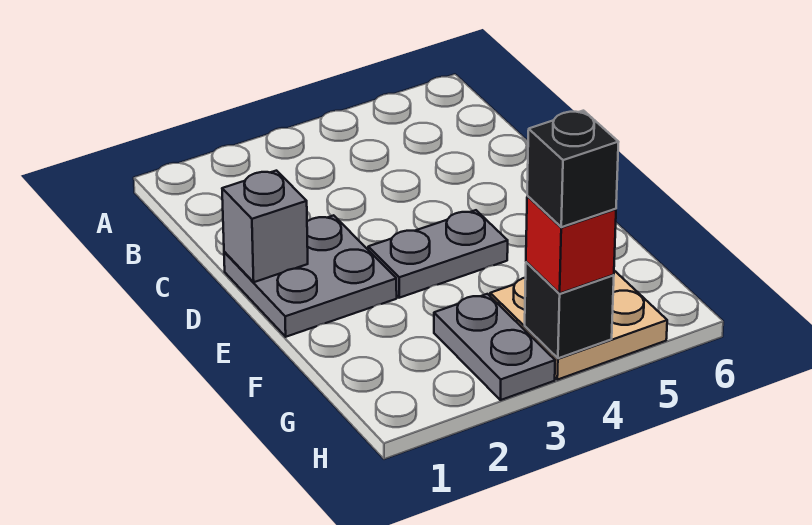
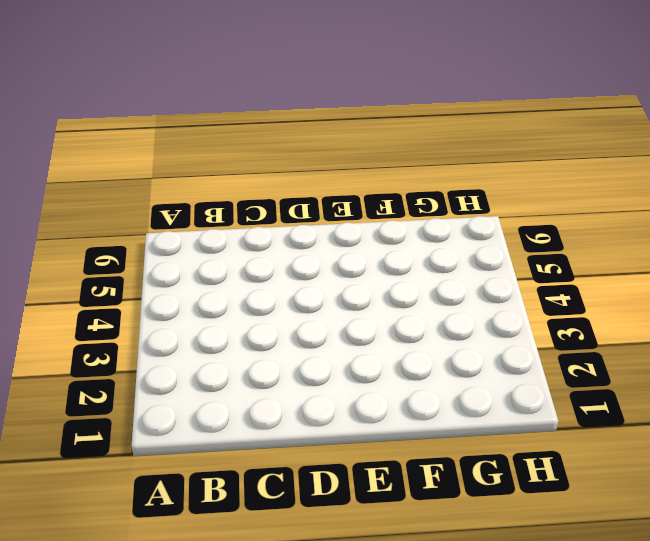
none -> grey 2x2 plate [224,215,397,337]
none -> grey 1x2 plate [368,210,508,298]

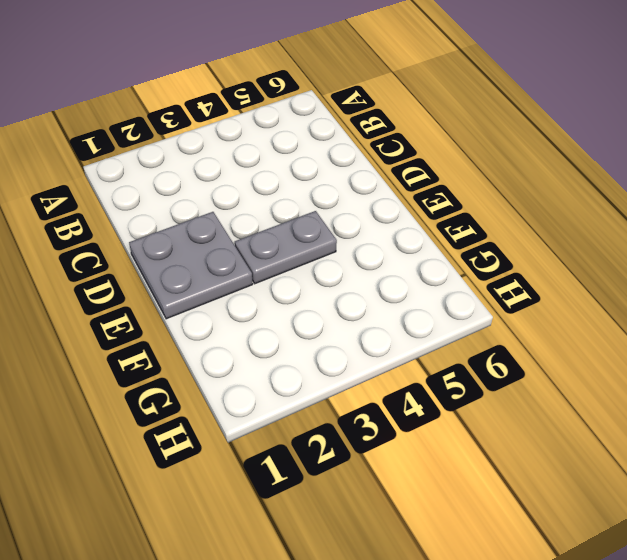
none -> grey 1x2 plate [434,294,555,400]
none -> tan 2x2 plate [490,271,667,380]

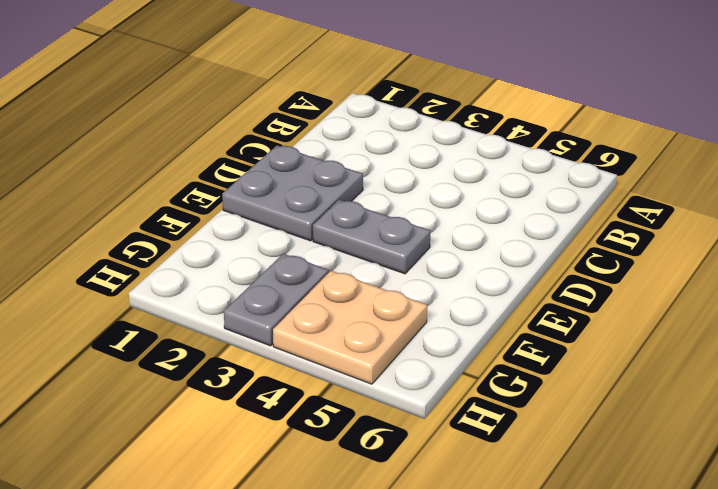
none -> grey 1x1 brick [222,171,308,282]
none -> black 1x1 brick [525,262,614,358]

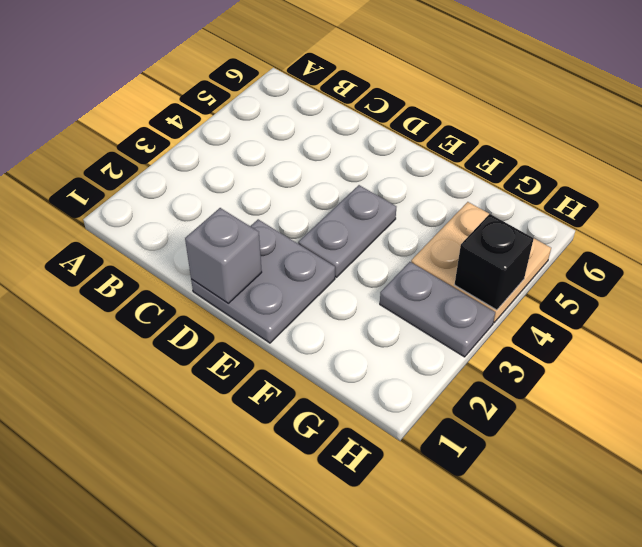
none -> red 1x1 brick [526,196,616,293]
none -> black 1x1 brick [527,111,618,227]

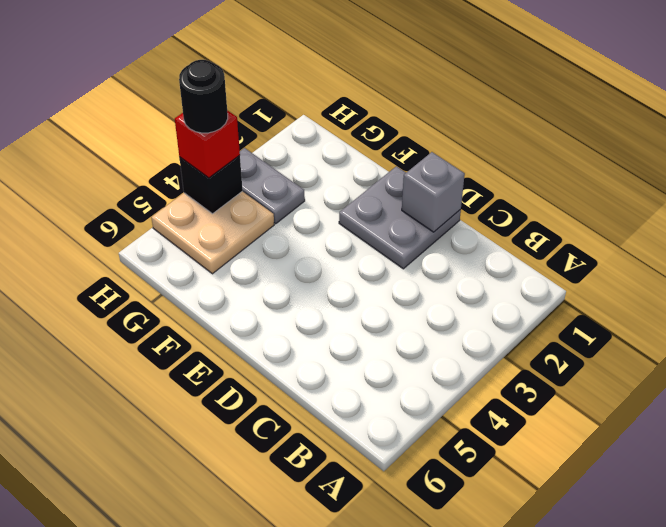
black 1x1 round brick [179,60,228,133] -> black 1x1 brick [527,111,618,227]
none -> grey 1x2 plate [368,210,508,298]

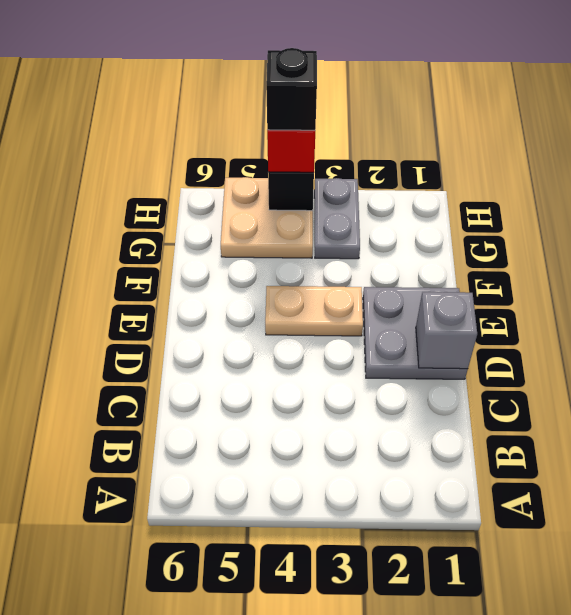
tan 1x2 plate [265,286,363,336] -> grey 1x2 plate [368,210,508,298]

